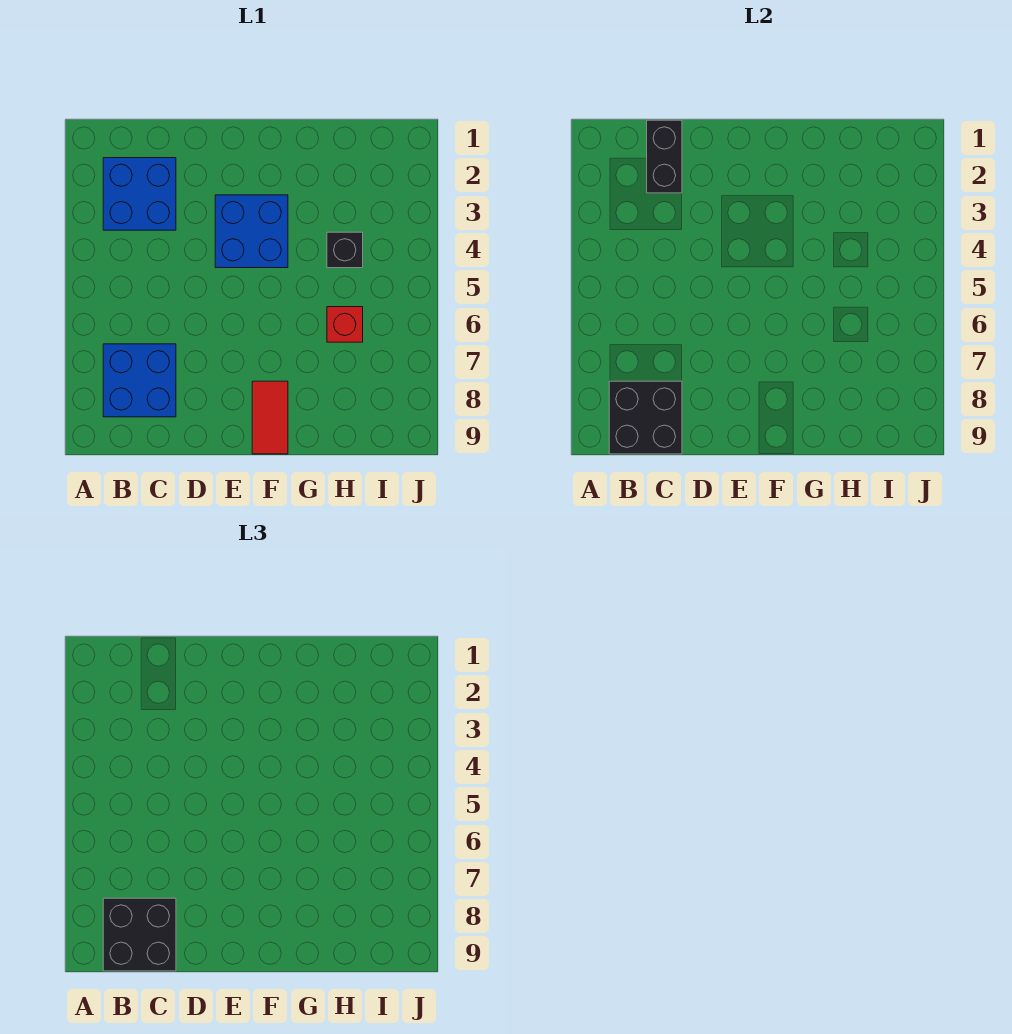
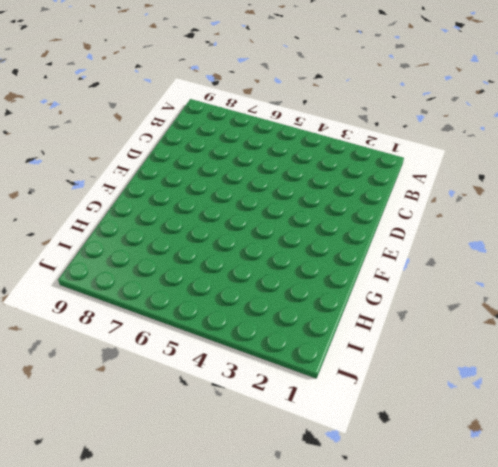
none -> blue 2x2 brick [103,158,176,230]
none -> blue 2x2 brick [103,344,176,417]

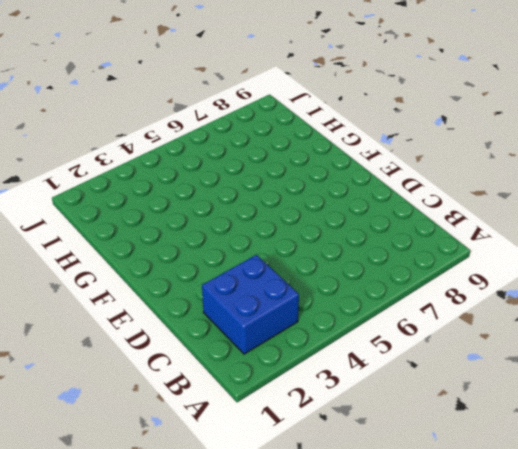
none -> blue 2x2 brick [103,344,176,417]
none -> blue 2x2 brick [215,195,288,268]

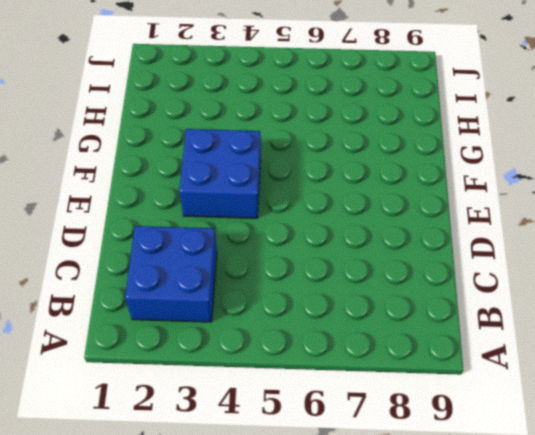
none -> blue 2x2 brick [103,344,176,417]
none -> red 1x2 tile [252,381,288,454]

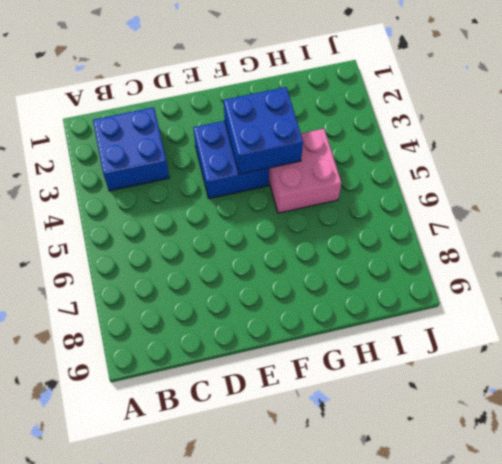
blue 2x2 brick [224,87,303,174] -> blue 2x2 brick moved to [103,344,176,417]
pink 2x2 brick [269,129,341,213] -> black 1x1 brick [327,232,363,268]
none -> red 1x2 tile [252,381,288,454]
none -> red 1x1 brick [327,307,363,342]

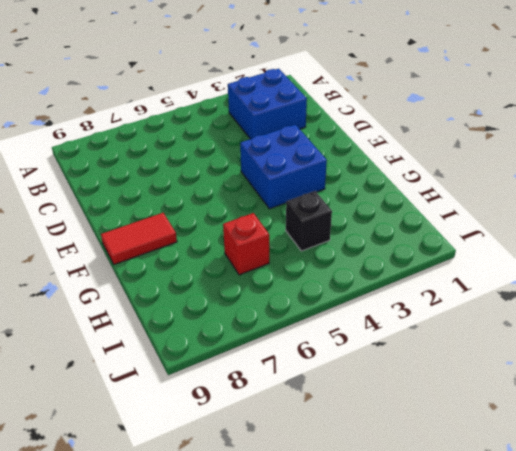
none -> blue 2x2 brick [103,344,176,417]
none -> black 2x2 brick [609,381,682,454]

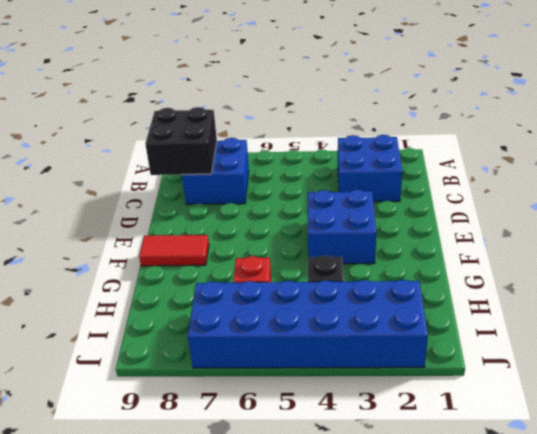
blue 2x6 brick [188,280,428,368] -> none
none -> black 1x2 brick [647,120,682,193]
none -> black 2x2 brick [103,898,176,971]

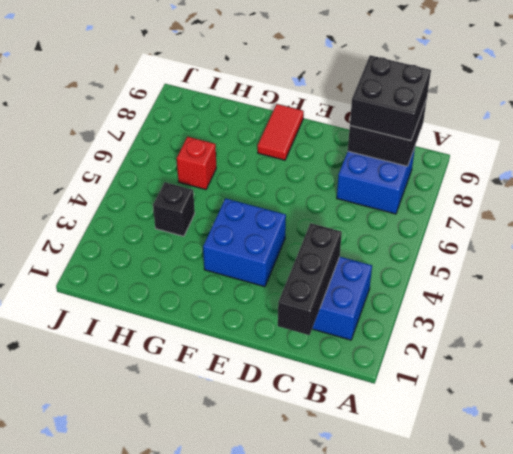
black 1x3 brick [278,223,342,335] -> black 1x2 brick [647,120,682,193]

